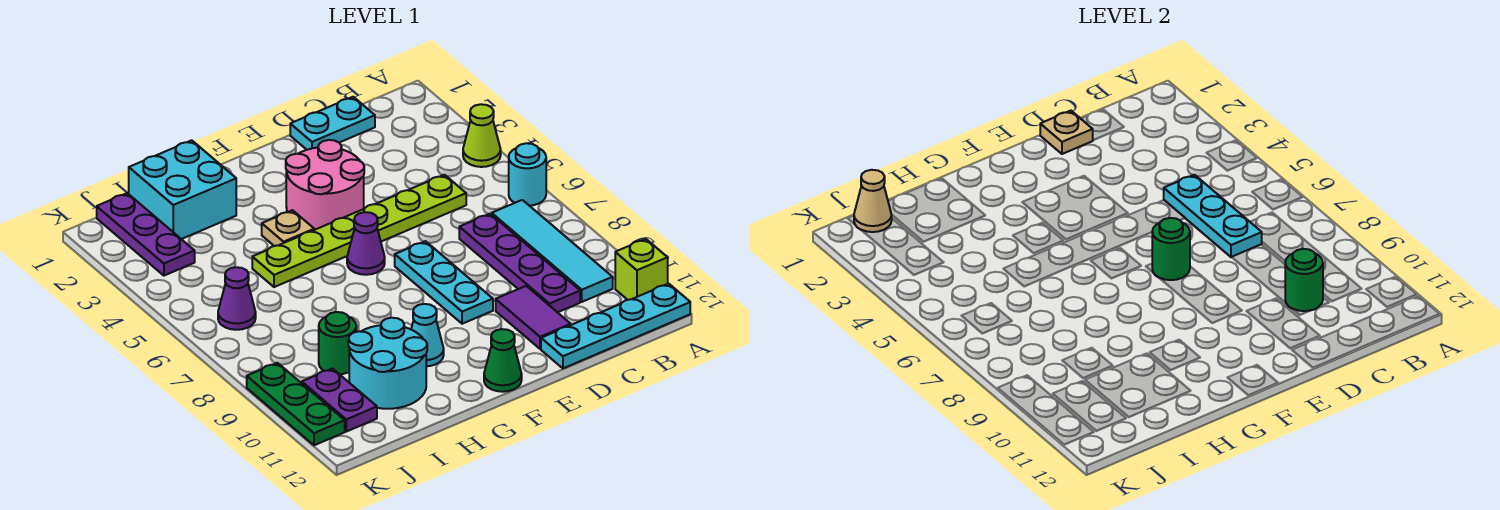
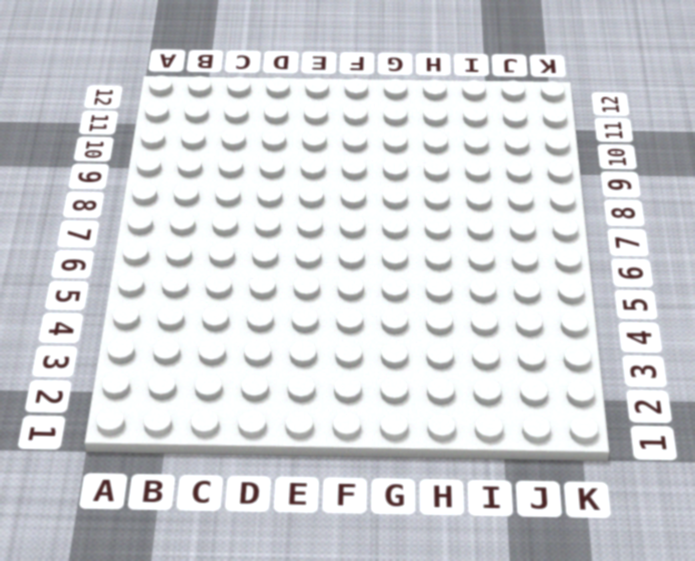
none -> lime 1x1 cone [463,104,501,167]
none -> cyan 1x1 round brick [509,143,546,206]
none -> lime 1x1 brick [615,239,668,300]

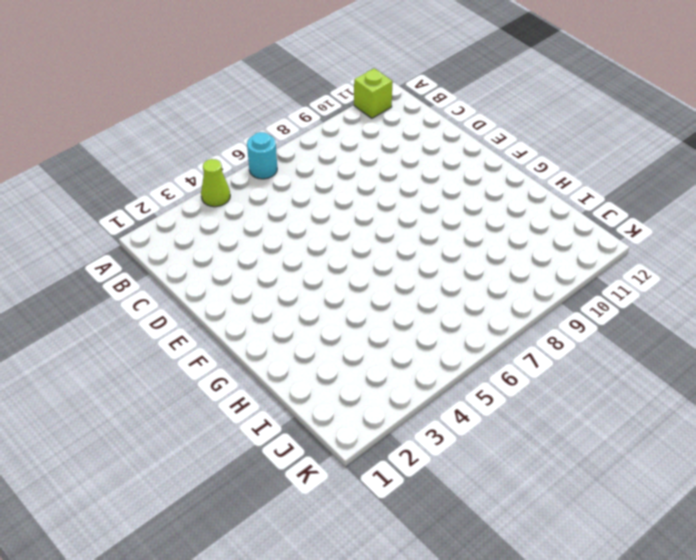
none -> cyan 1x4 plate [541,284,690,368]
none -> cyan 1x4 tile [492,200,613,302]
none -> cyan 1x2 plate [290,97,375,150]

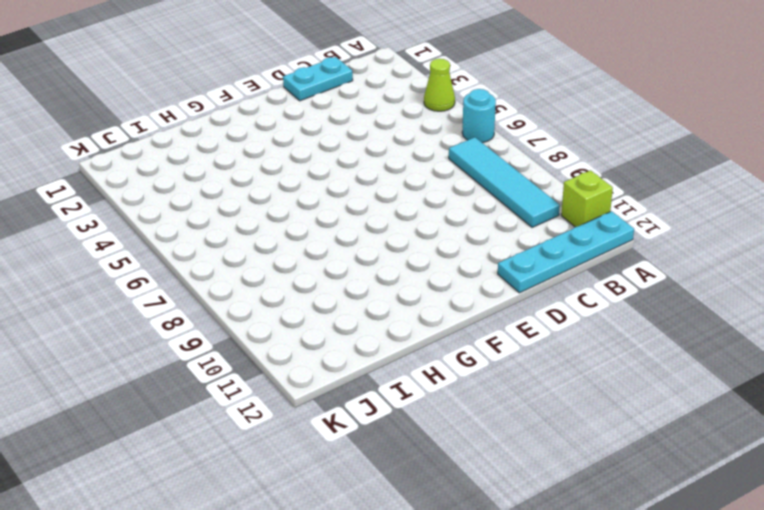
none -> lime 1x6 plate [252,175,466,287]
none -> purple 1x4 plate [459,214,580,312]
none -> purple 1x2 tile [496,286,571,349]

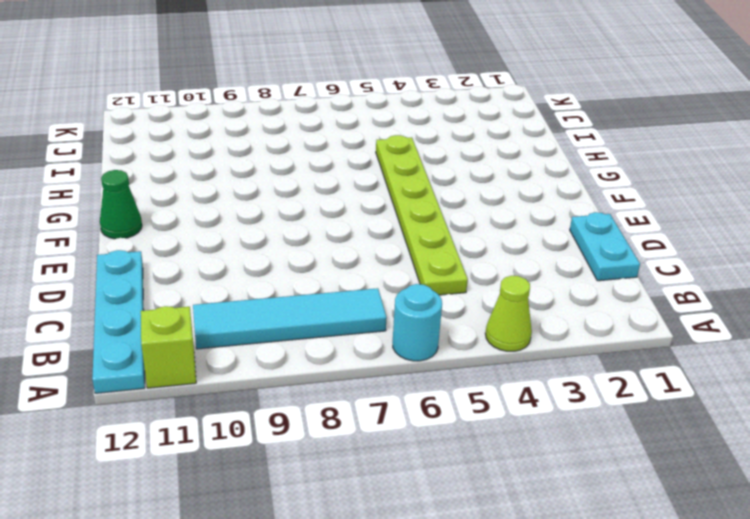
none -> purple 1x4 plate [459,214,580,312]
none -> purple 1x2 tile [496,286,571,349]
none -> pink 2x2 round brick [286,140,364,230]

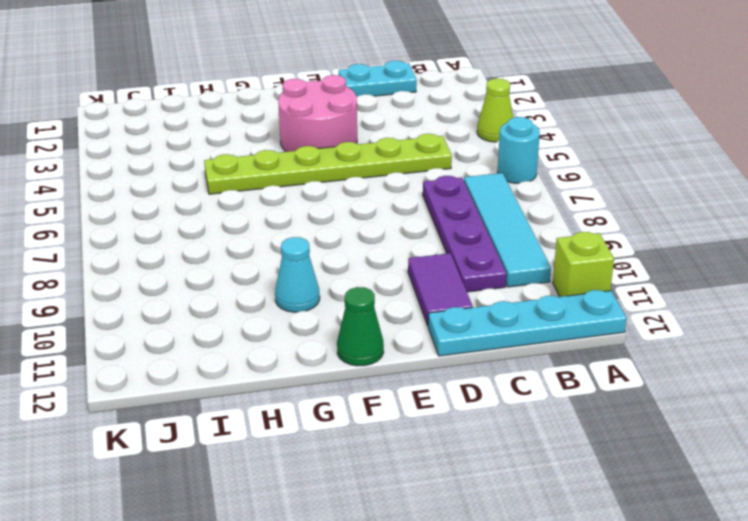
none -> cyan 1x3 plate [395,241,493,324]
none -> purple 1x1 cone [347,212,385,275]
none -> tan 1x1 plate [262,210,314,246]

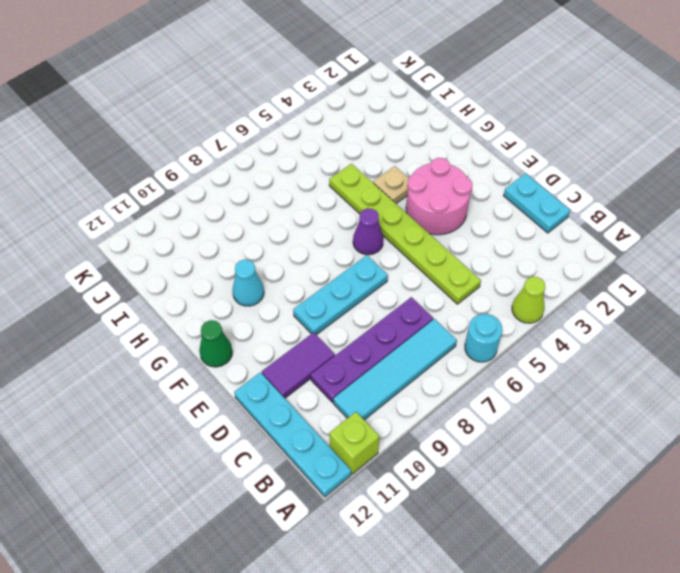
none -> cyan 2x2 brick [129,140,236,239]
none -> cyan 2x2 round brick [348,318,427,409]
none -> green 1x1 round brick [319,312,356,374]

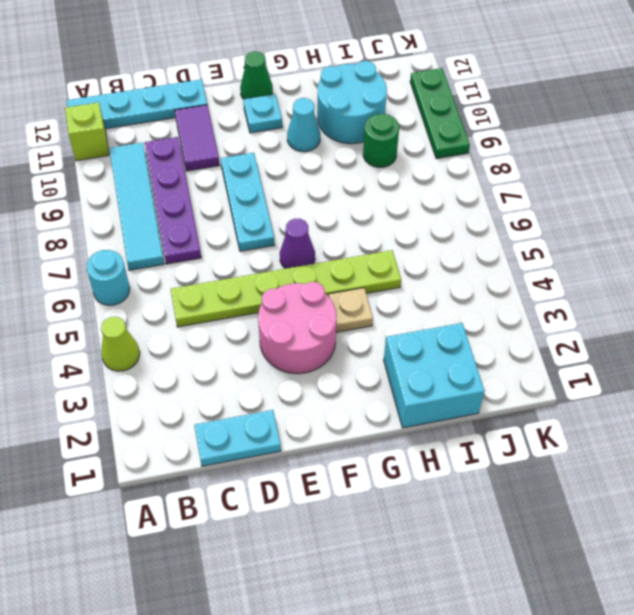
cyan 1x1 plate [243,94,282,133] -> none
none -> purple 1x3 plate [97,193,195,276]
none -> purple 1x1 cone [218,267,256,330]
none -> purple 1x2 plate [302,369,377,432]

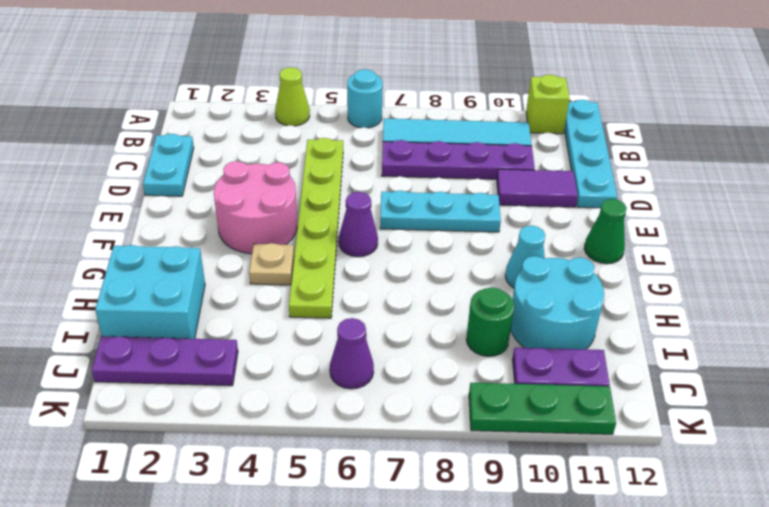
none -> cyan 1x3 plate [1164,175,1262,257]
none -> green 1x1 round brick [1285,249,1323,311]
none -> tan 1x1 plate [1040,111,1093,154]

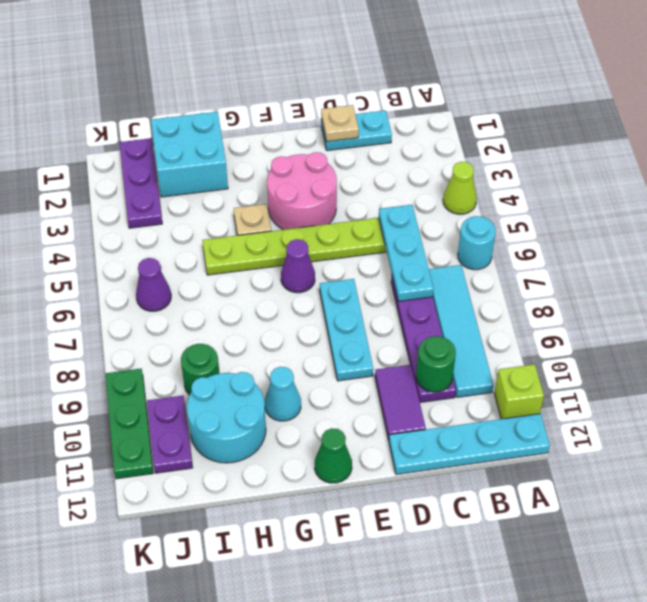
none -> green 1x1 round brick [1152,218,1190,280]
none -> tan 1x1 cone [854,170,892,232]

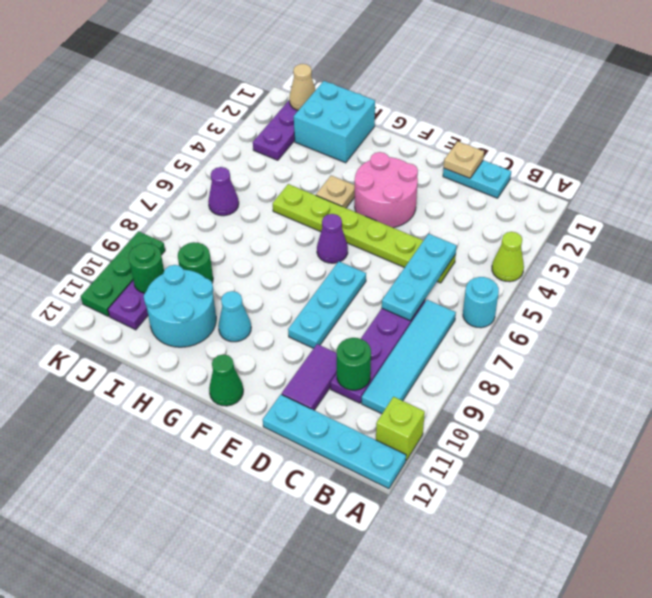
green 1x1 round brick [129,243,164,293] -> green 1x1 round brick moved to [1152,218,1190,280]

